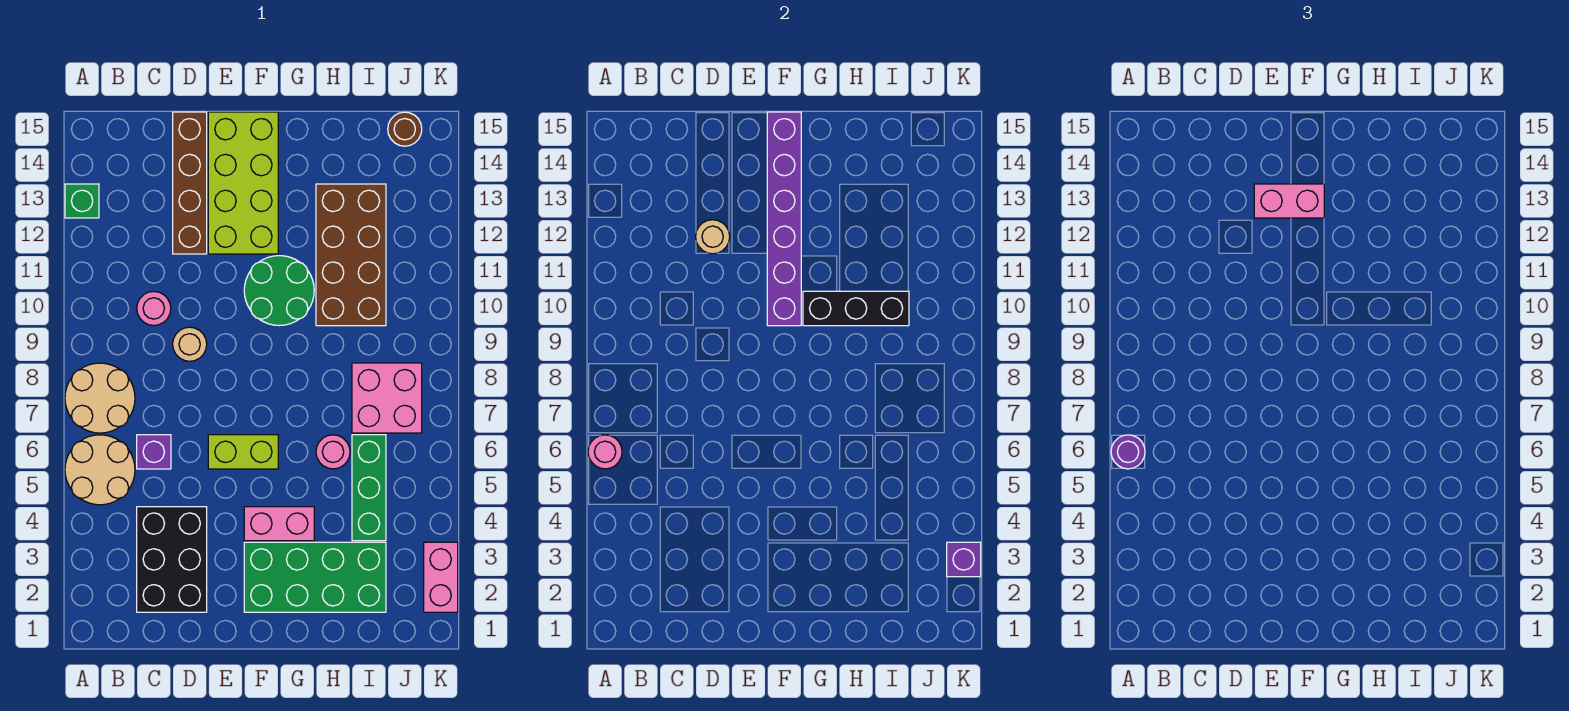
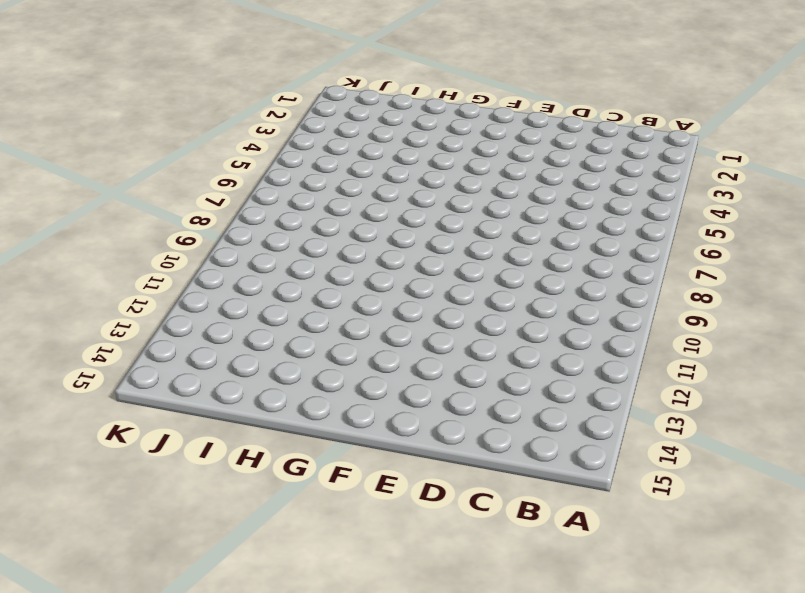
none -> tan 2x2 round brick [65,435,135,505]
none -> tan 2x2 round brick [65,363,135,433]
none -> green 1x1 brick [65,184,99,218]

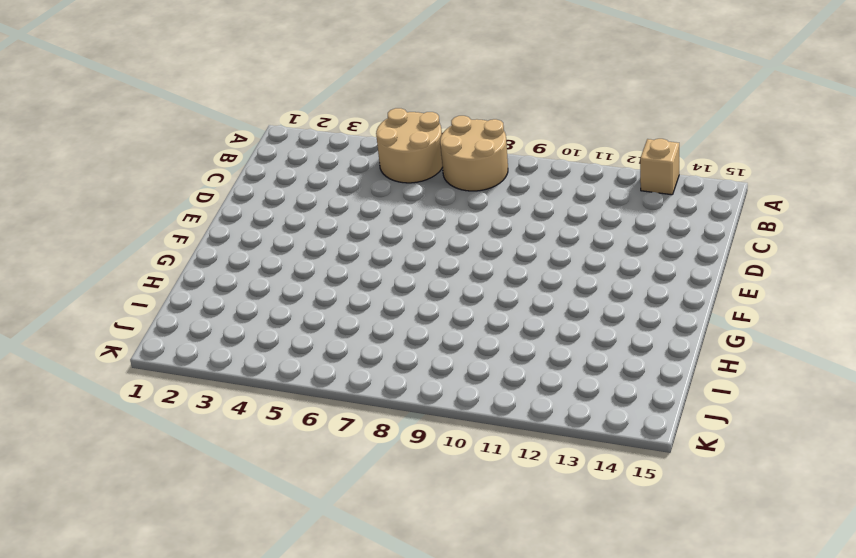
tan 1x1 brick [640,139,679,195] -> green 1x1 brick [65,184,99,218]
none -> black 2x3 brick [137,507,207,612]
none -> purple 1x1 brick [137,435,171,469]
none -> pink 1x1 round brick [137,291,171,326]

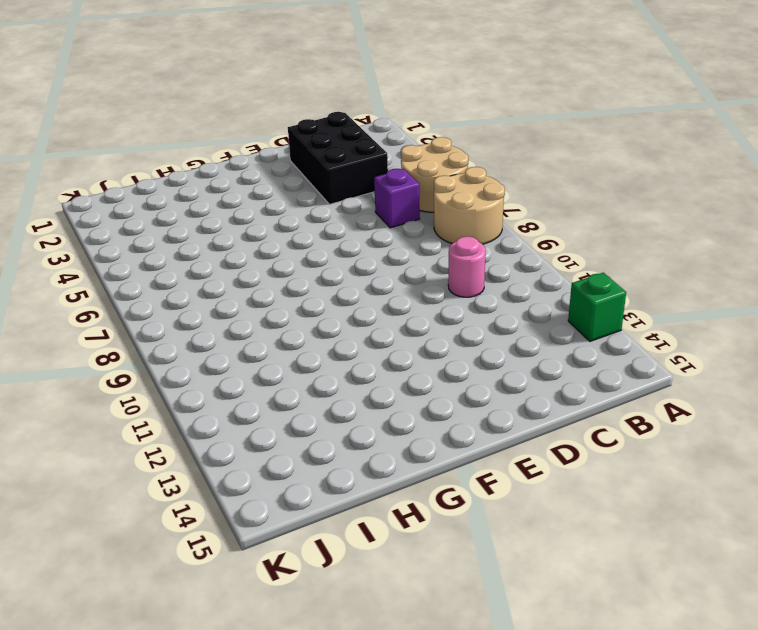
none -> tan 1x1 round brick [173,327,207,361]
none -> brown 1x4 brick [173,112,207,254]
none -> lime 1x2 brick [208,435,278,469]

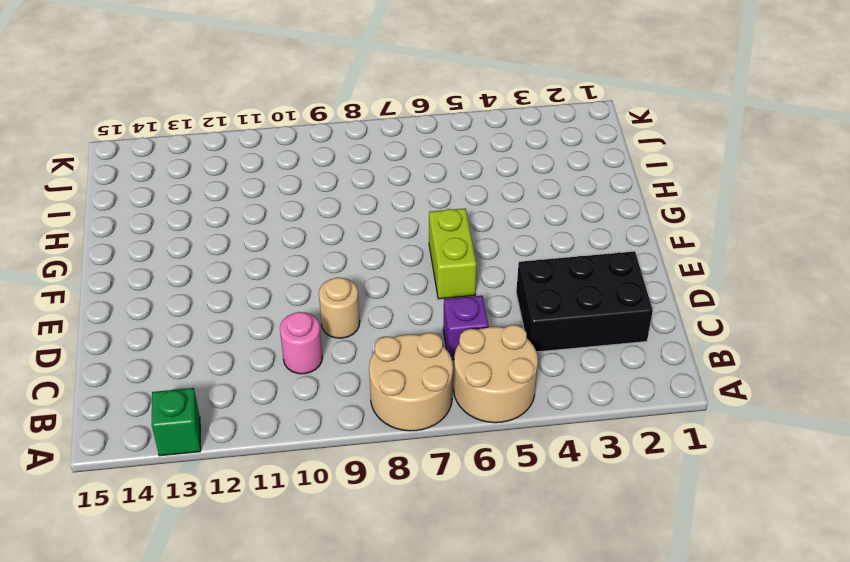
none -> brown 1x4 brick [173,112,207,254]
none -> lime 2x4 brick [208,112,278,254]
none -> green 2x4 brick [244,542,386,612]

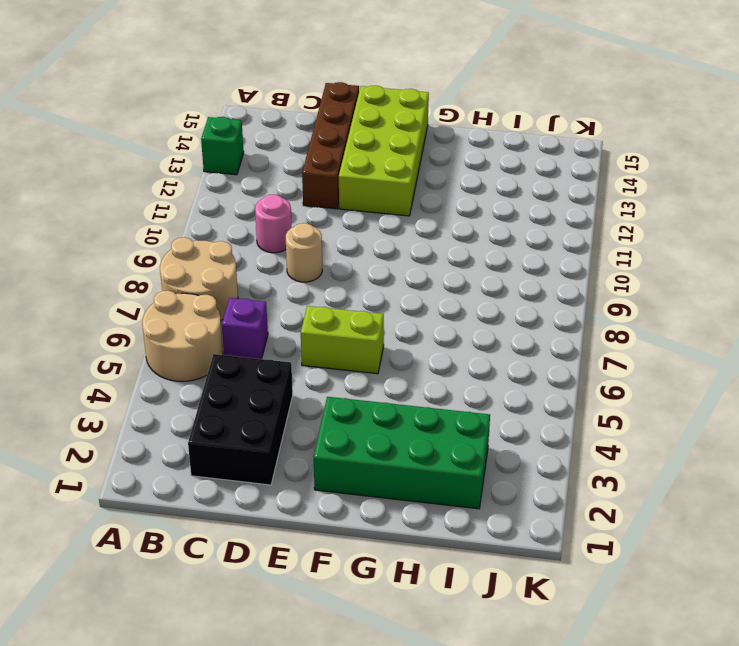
none -> pink 1x2 brick [244,507,314,541]
none -> green 2x2 round brick [244,256,314,326]
none -> pink 1x1 round brick [316,435,350,469]

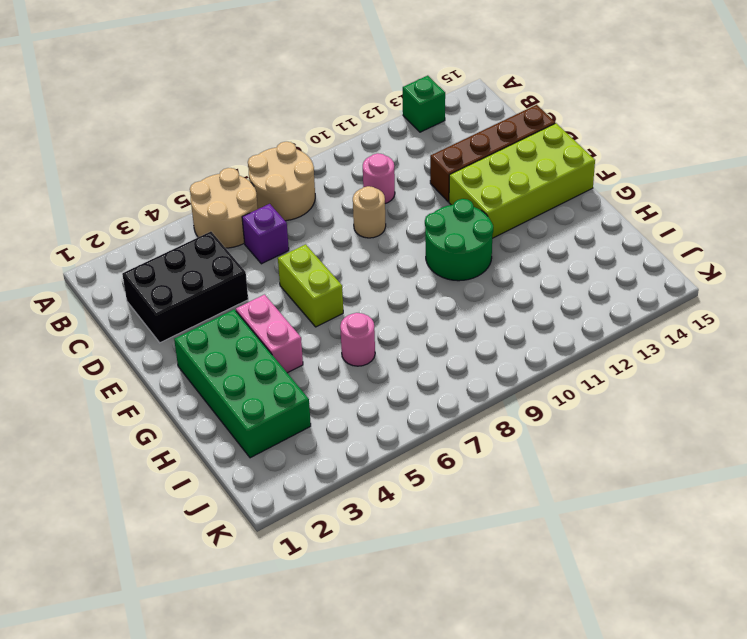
none -> brown 2x4 brick [316,184,386,326]
none -> green 1x3 brick [352,435,386,541]
none -> pink 2x2 brick [352,363,422,433]

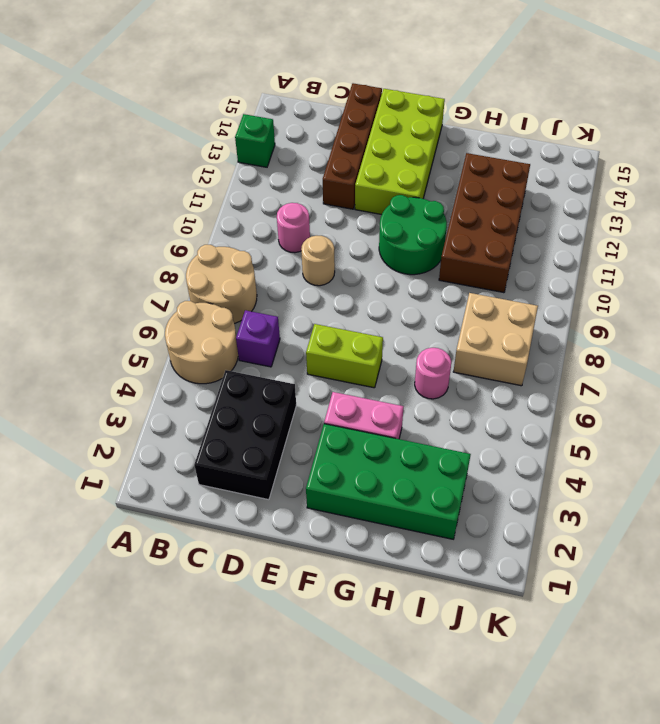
tan 2x2 brick [453,293,538,386] -> pink 2x2 brick [352,363,422,433]
none -> green 1x3 brick [352,435,386,541]
none -> brown 1x1 round brick [388,112,422,146]
none -> pink 1x2 brick [424,542,458,612]

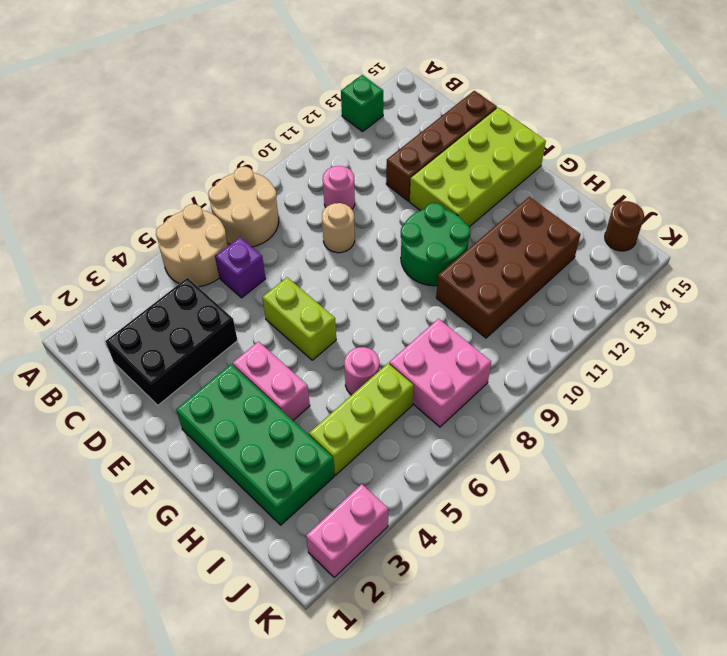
lime 1x3 brick [309,364,413,475] -> green 1x3 brick [352,435,386,541]
none -> pink 1x1 round brick [588,435,622,469]
none -> tan 1x1 round brick [696,220,730,254]
none -> purple 1x6 brick [767,112,801,326]

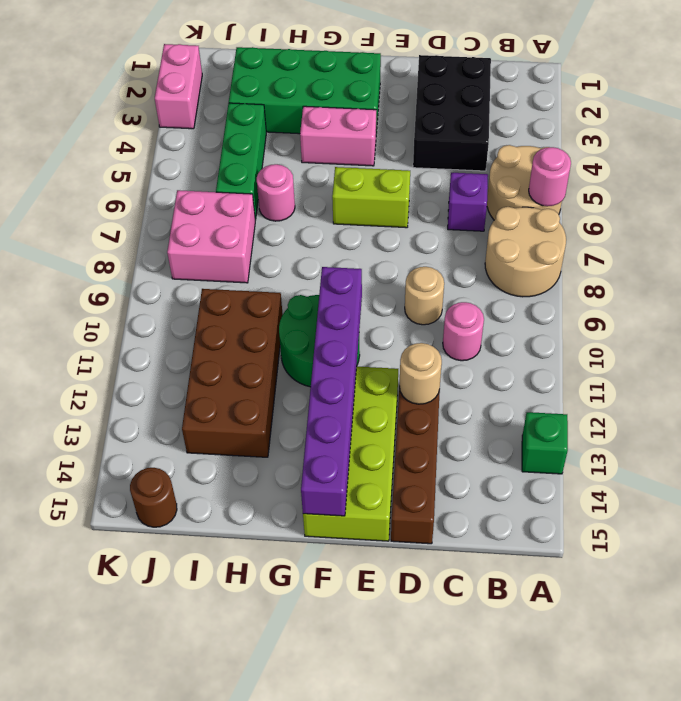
none -> black 1x3 brick [803,291,909,326]
none -> purple 1x1 brick [947,542,981,577]
none -> purple 1x1 round brick [1111,435,1145,469]

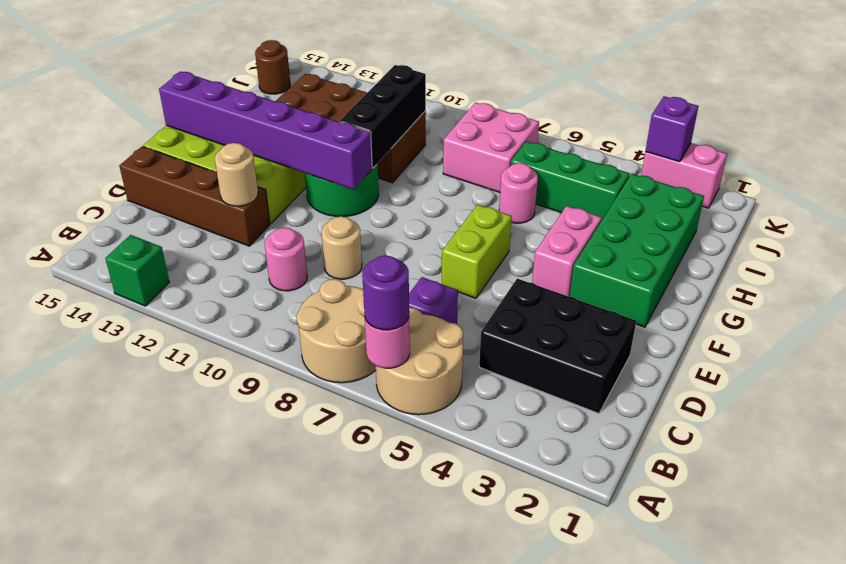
none -> pink 1x2 brick [1254,184,1324,218]

